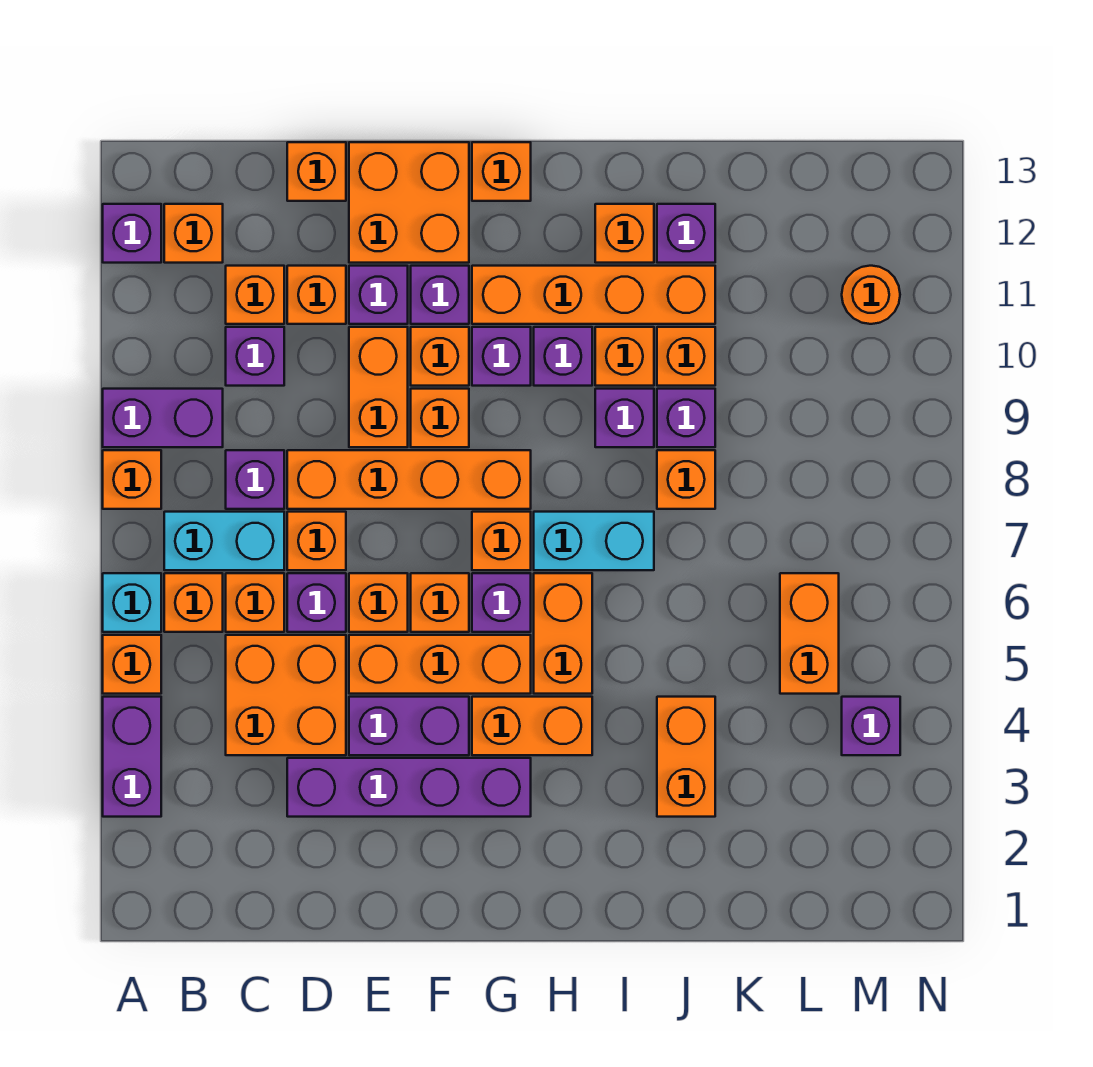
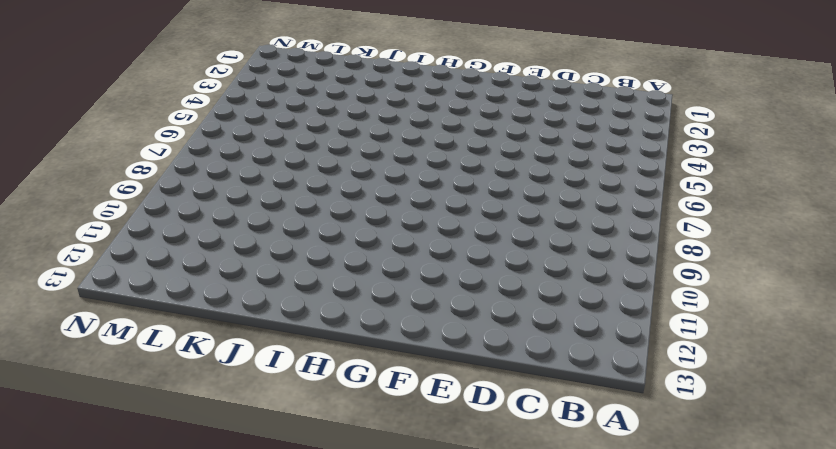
none -> purple 1x2 brick [103,697,161,817]
none -> orange 1x1 brick [103,635,161,694]
none -> cyan 1x1 brick [103,573,161,632]
none -> orange 1x1 brick [103,450,161,509]

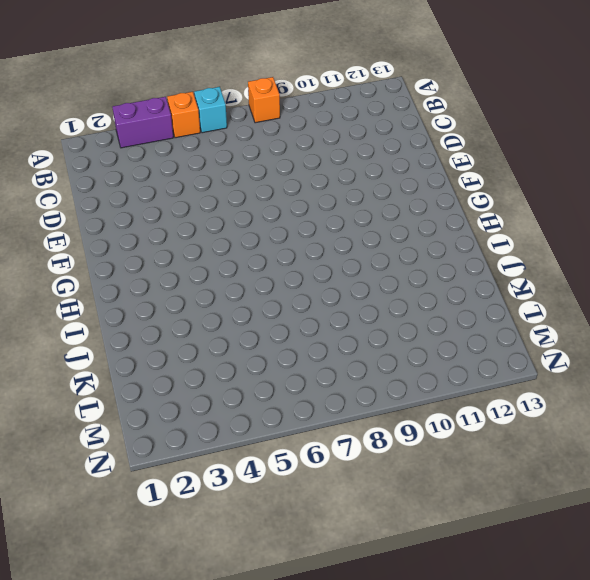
none -> purple 1x2 brick [103,389,223,447]
none -> purple 1x1 brick [103,204,161,263]
none -> orange 1x1 brick [164,573,223,632]
none -> cyan 1x2 brick [164,512,284,570]

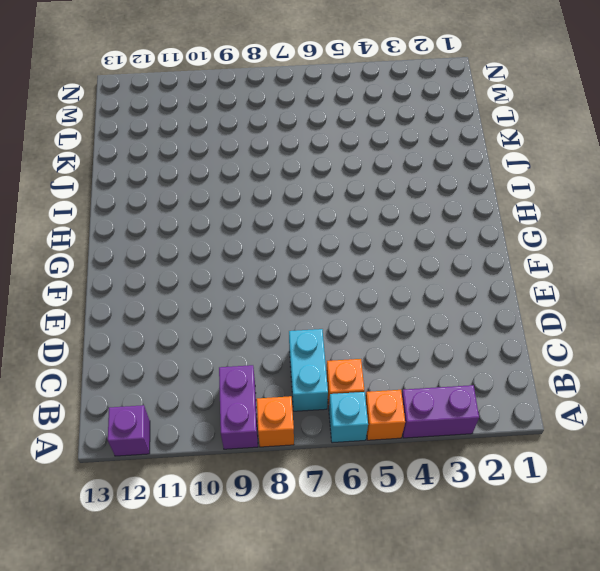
none -> orange 1x1 brick [164,204,223,263]
none -> orange 2x2 brick [226,635,346,755]
none -> orange 1x1 brick [226,573,284,632]
none -> purple 1x1 brick [226,450,284,509]

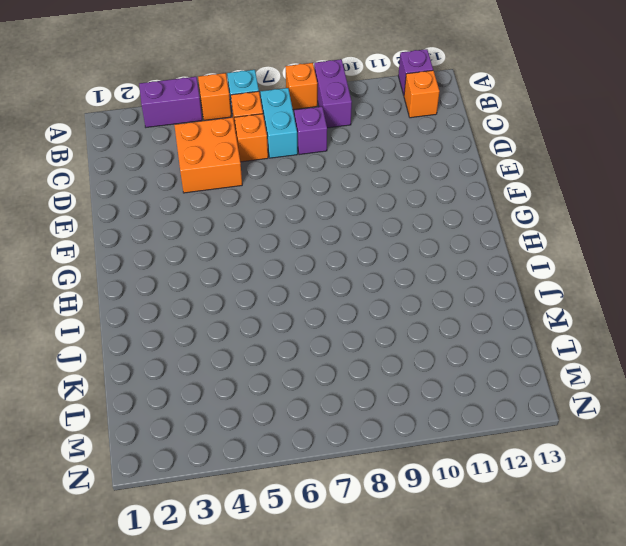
none -> purple 1x1 brick [226,327,284,386]
none -> orange 1x1 brick [226,266,284,324]
none -> purple 1x4 brick [287,758,531,817]
none -> purple 1x1 brick [287,573,346,632]

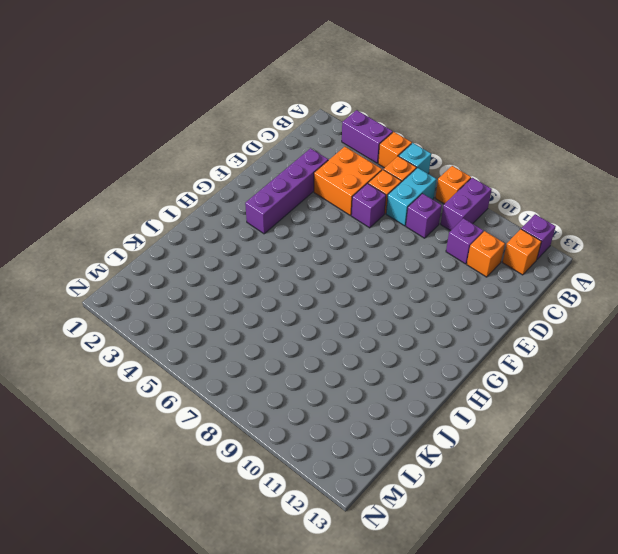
none -> orange 1x1 brick [287,512,346,570]
none -> orange 1x4 brick [287,450,531,509]
none -> orange 1x1 brick [287,266,346,324]
none -> orange 1x1 brick [287,142,346,201]

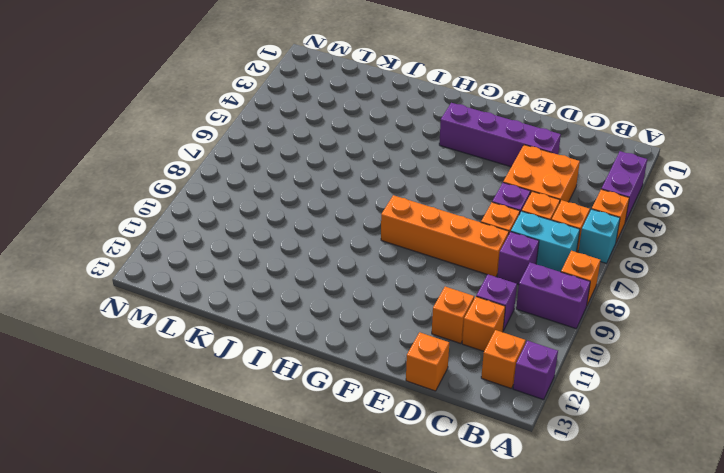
none -> purple 1x2 brick [349,697,469,755]
none -> orange 1x3 brick [349,635,531,694]
none -> orange 1x1 brick [349,573,408,632]
none -> orange 1x2 brick [349,327,408,447]

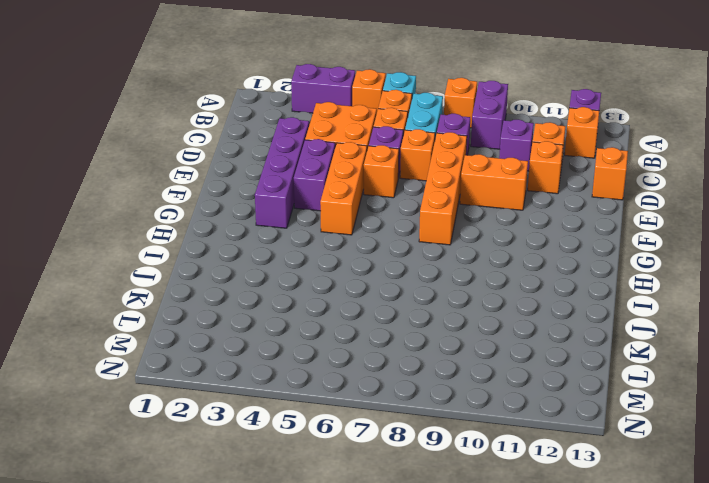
none -> purple 1x1 brick [349,266,408,324]
none -> orange 2x2 brick [349,142,469,263]
none -> orange 1x1 brick [411,573,469,632]
none -> orange 1x1 brick [411,389,469,447]

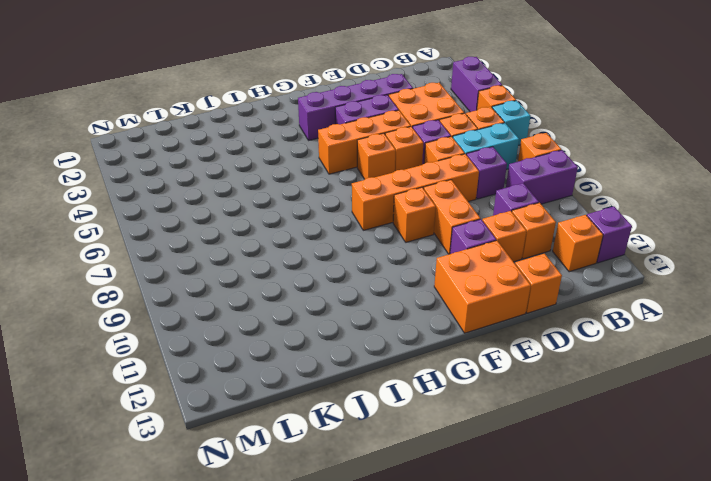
none -> orange 1x1 brick [411,327,469,386]
none -> purple 1x1 brick [411,266,469,324]
none -> orange 1x2 brick [472,697,592,755]
none -> purple 1x1 brick [472,573,531,632]

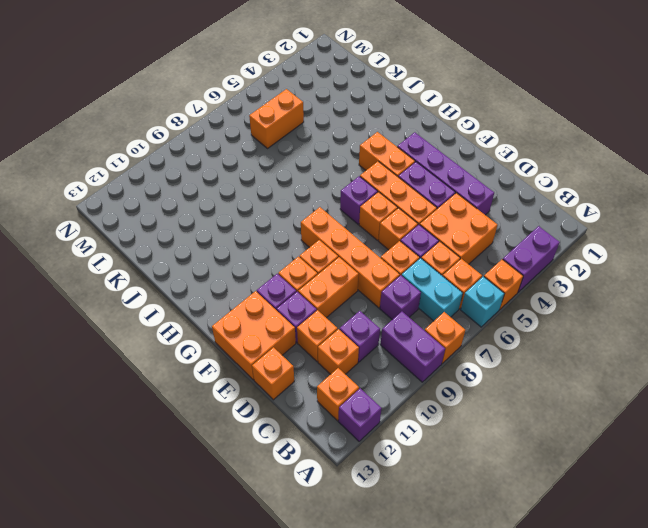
none -> orange 1x1 brick [472,512,531,570]
none -> purple 1x1 brick [472,327,531,386]
none -> orange 1x4 brick [472,266,715,324]
none -> orange 1x1 brick [472,142,531,201]

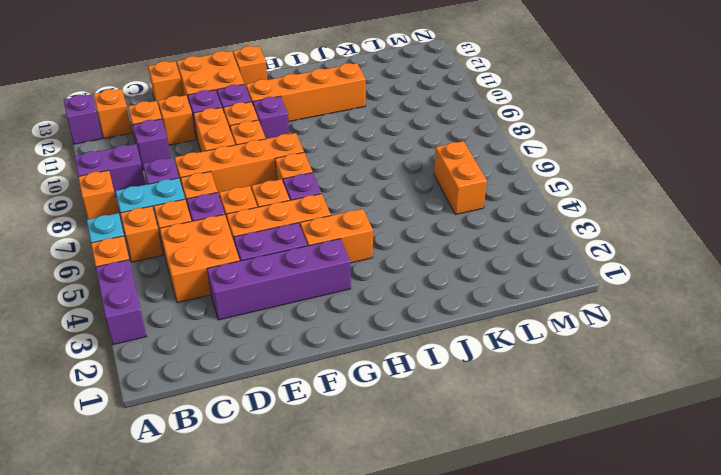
none -> orange 1x2 brick [534,573,592,694]
none -> cyan 1x2 brick [534,512,654,570]
none -> purple 1x1 brick [534,327,592,386]
none -> purple 1x1 brick [595,389,654,447]

